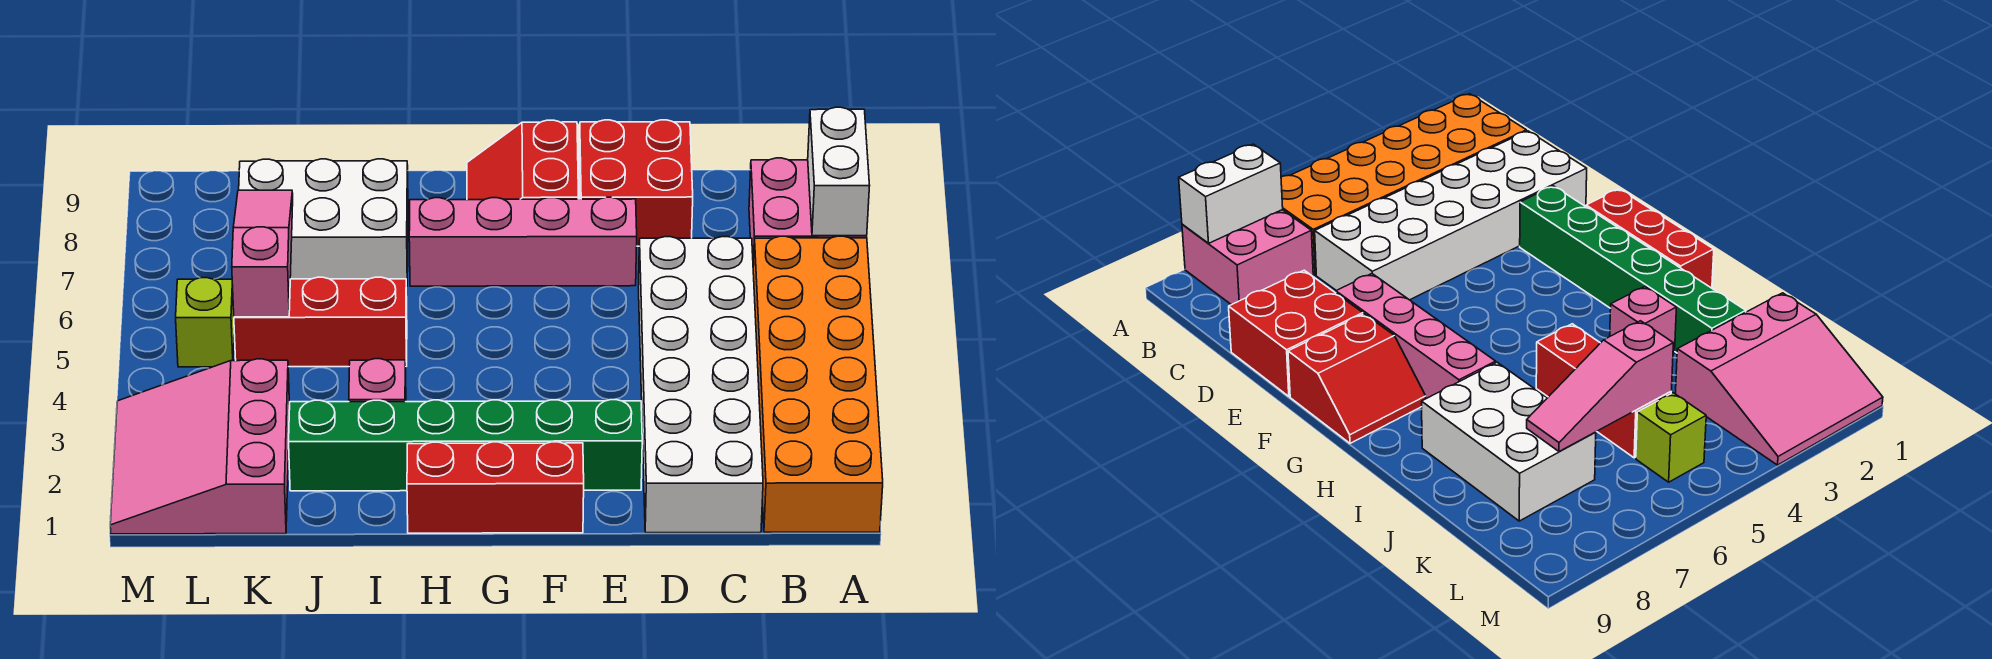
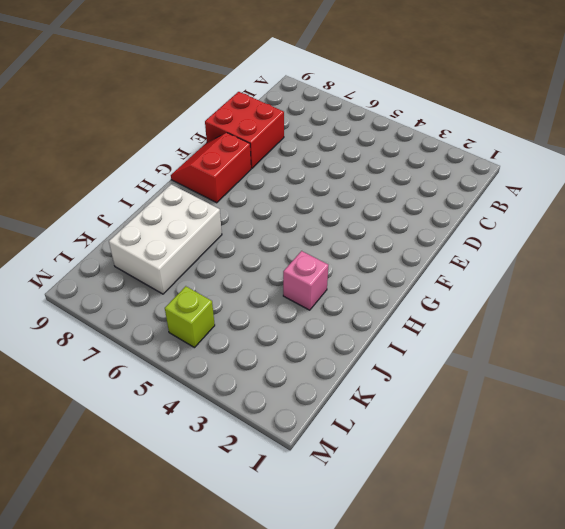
red 2x2 slope [171,133,251,203] -> red 2x2 slope turned to [467,120,578,200]
none -> orange 2x6 brick [753,236,883,532]
none -> pink 2x2 brick [749,158,867,266]
none -> white 2x6 brick [638,237,763,533]

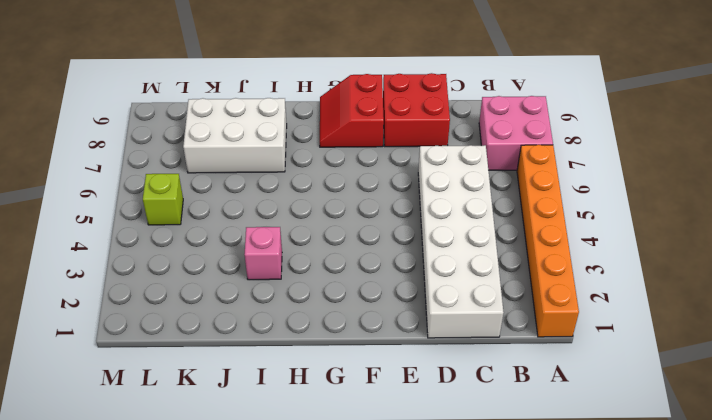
orange 1x6 brick [517,145,579,337] -> orange 2x6 brick [753,236,883,532]
none -> green 1x6 brick [289,400,642,491]
none -> pink 1x4 brick [409,197,637,286]
none -> red 1x3 brick [407,442,584,533]

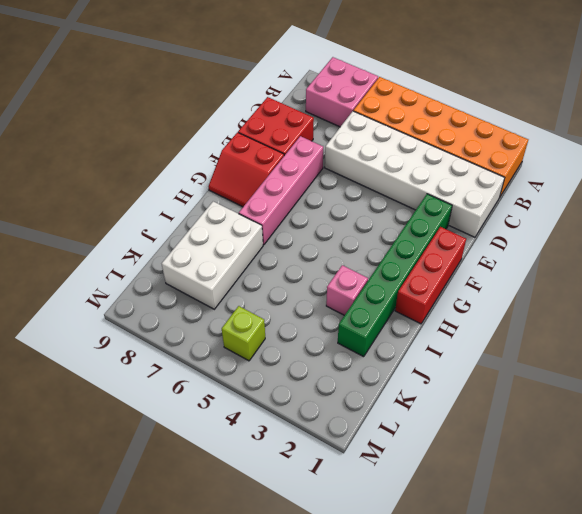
none -> red 1x3 brick [234,277,407,367]
none -> pink 3x3 slope [110,359,290,534]
none -> white 1x2 brick [808,107,870,236]

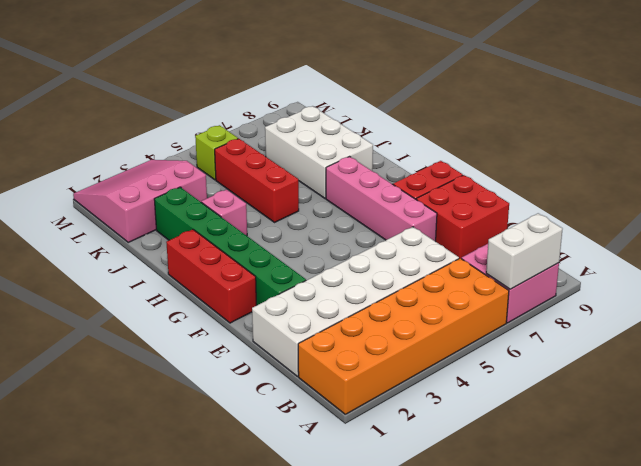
none -> pink 1x3 slope [232,190,293,317]

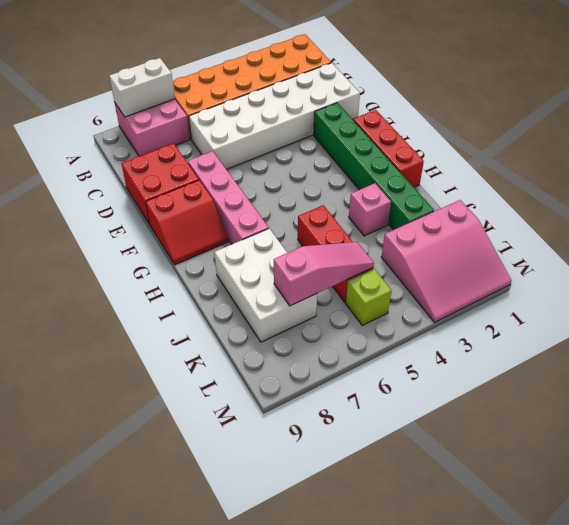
pink 1x3 slope [274,242,374,306] -> pink 1x3 slope turned to [232,190,293,317]

